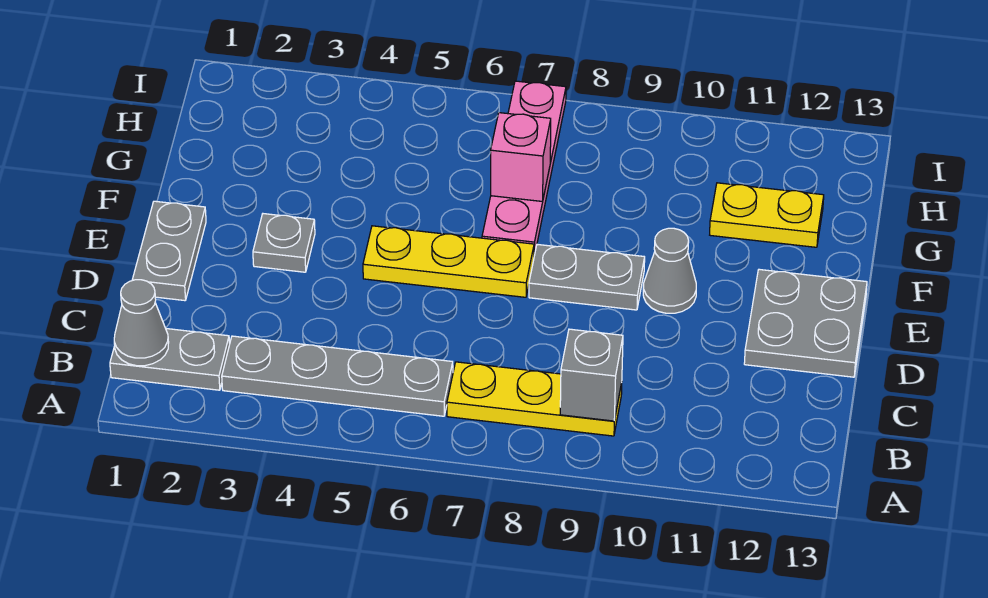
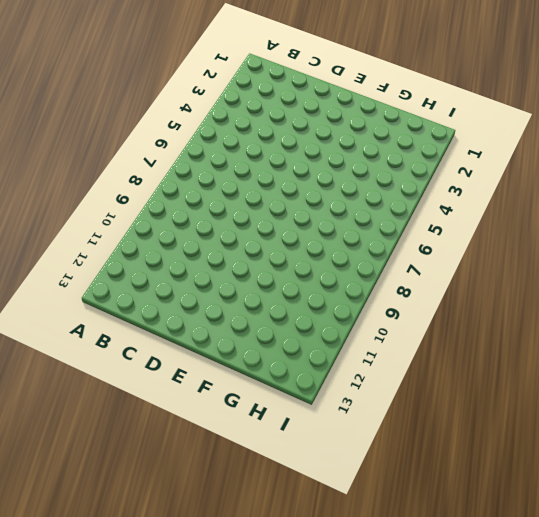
none -> grey 1x2 plate [110,329,230,390]
none -> grey 1x4 plate [222,336,453,416]
none -> yellow 1x3 plate [447,362,622,436]

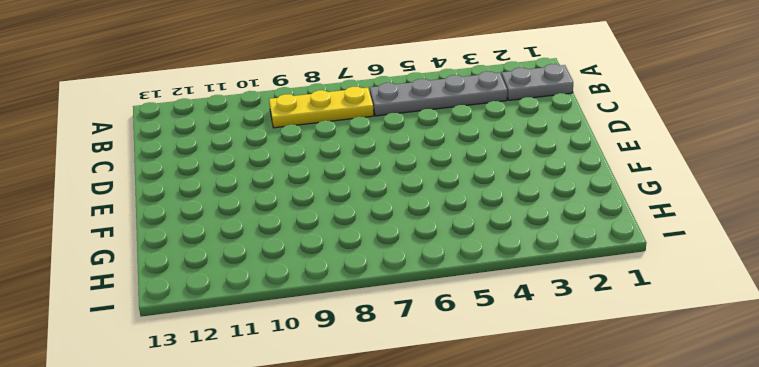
none -> grey 1x2 plate [132,201,206,301]
none -> grey 2x2 plate [744,269,867,377]
none -> grey 1x1 plate [253,214,315,272]

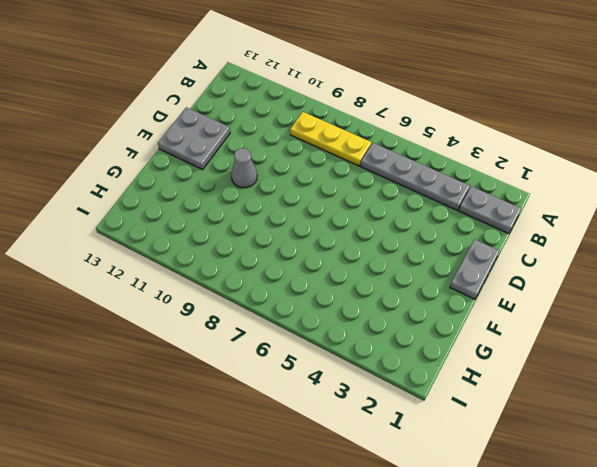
none -> grey 1x1 plate [253,214,315,272]
none -> yellow 1x3 plate [363,226,534,297]
none -> grey 1x2 plate [529,244,645,310]

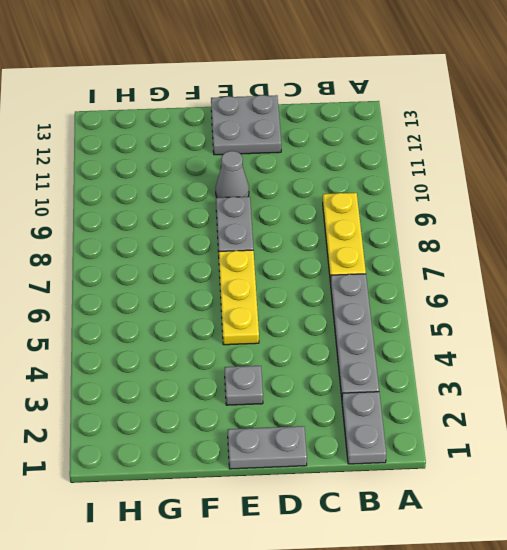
none -> pink 1x4 plate [482,81,566,255]
none -> yellow 1x2 plate [710,183,824,247]
none -> grey 1x1 cone [114,280,169,366]

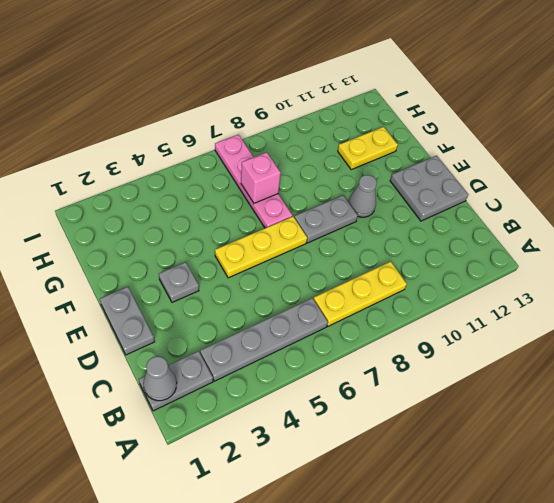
none -> grey 1x1 brick [560,329,623,421]

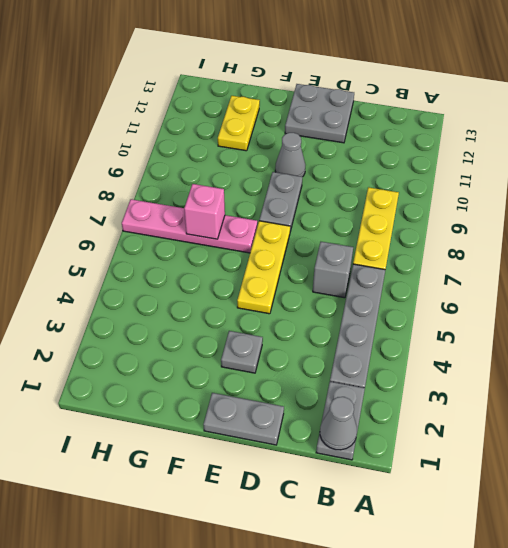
grey 1x1 brick [313,242,353,298] -> grey 1x1 brick moved to [560,329,623,421]

